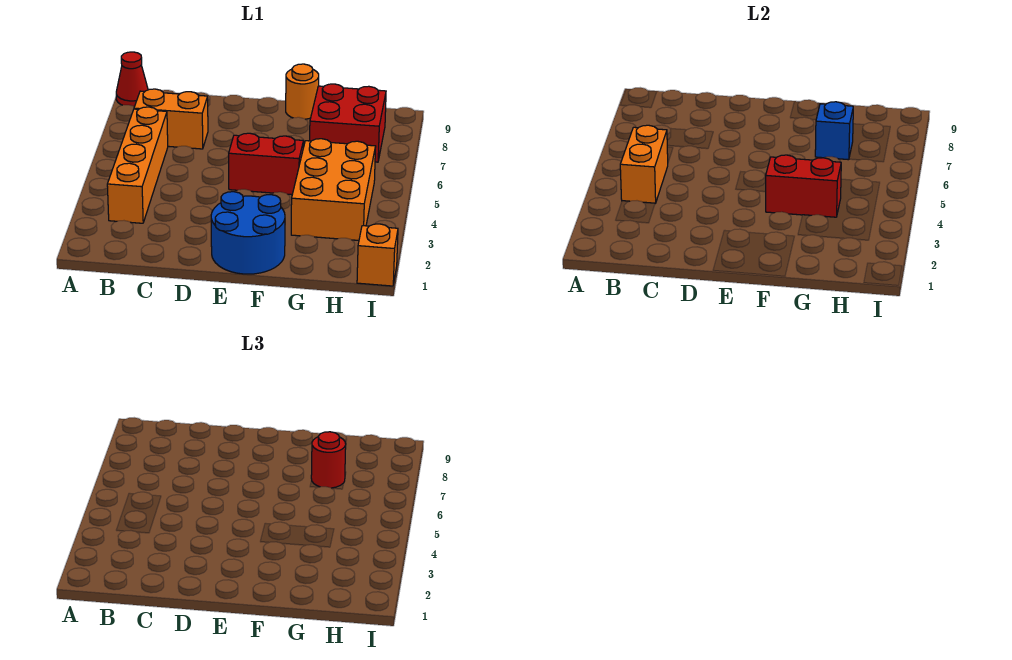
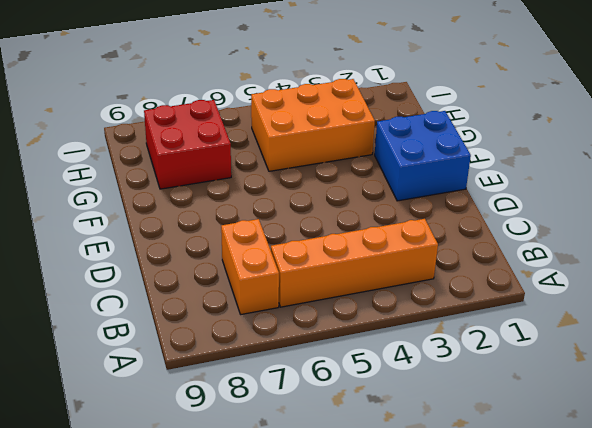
blue 2x2 brick [375,111,471,201] -> blue 2x2 round brick [211,192,285,274]
none -> red 1x1 cone [116,52,148,107]
none -> red 1x2 brick [229,133,304,195]
none -> orange 1x1 round brick [286,64,319,119]

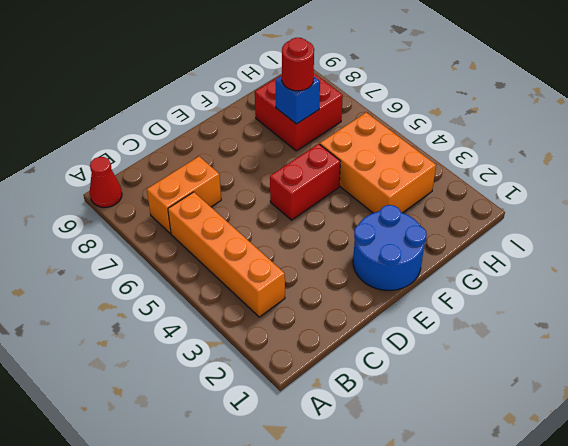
none -> orange 1x1 round brick [286,64,319,119]
none -> orange 1x1 brick [357,224,398,286]
none -> orange 1x2 brick [620,125,668,203]

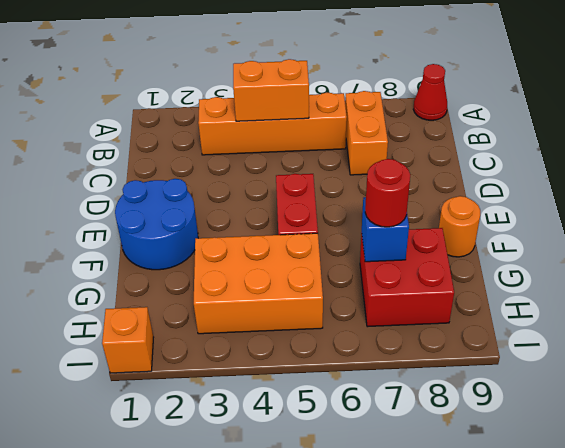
none -> red 1x2 brick [765,155,841,217]

